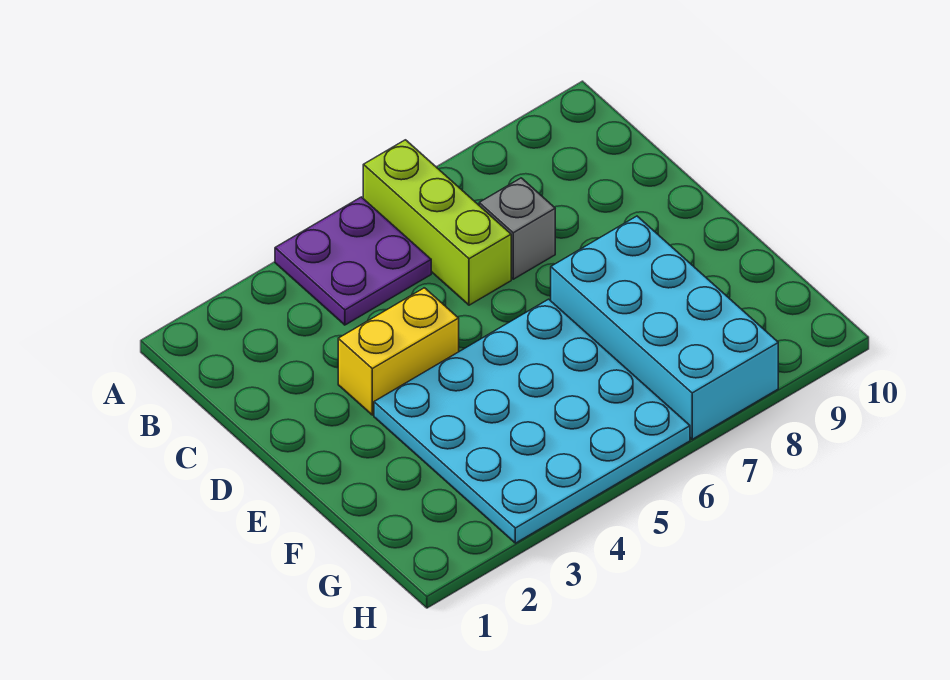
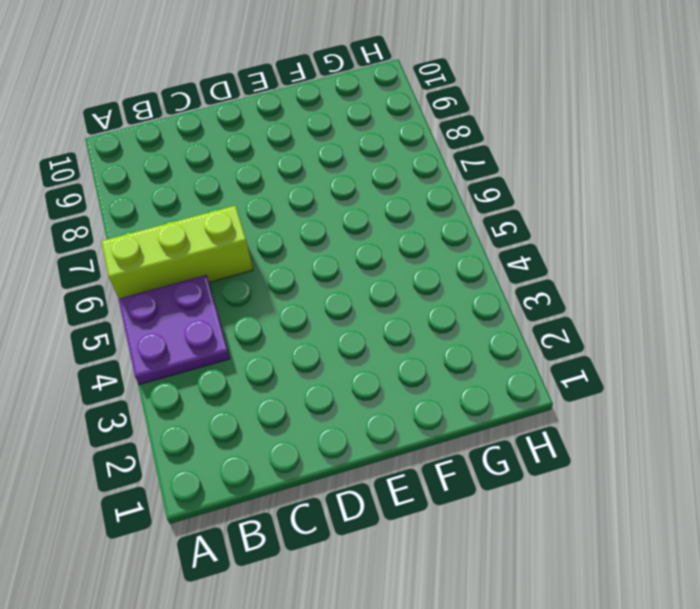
none -> grey 1x1 brick [479,178,555,279]
none -> yellow 1x2 brick [338,288,459,415]

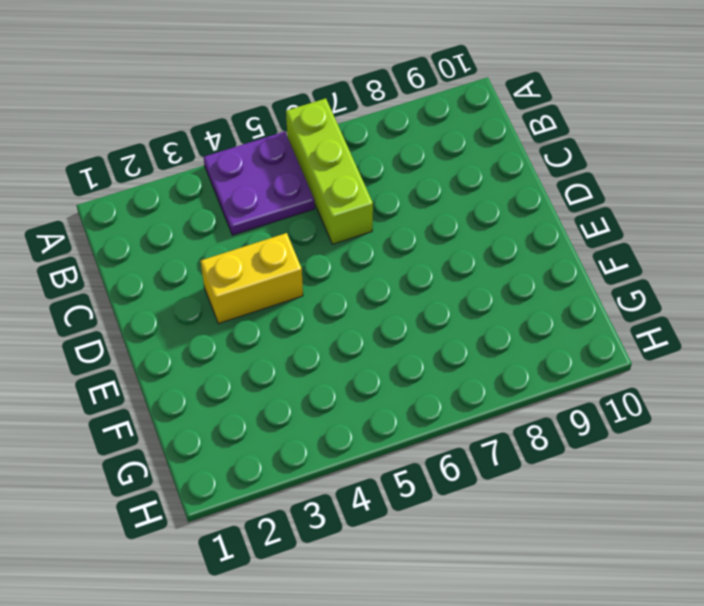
none -> grey 1x1 brick [479,178,555,279]
none -> cyan 4x4 plate [374,299,690,543]

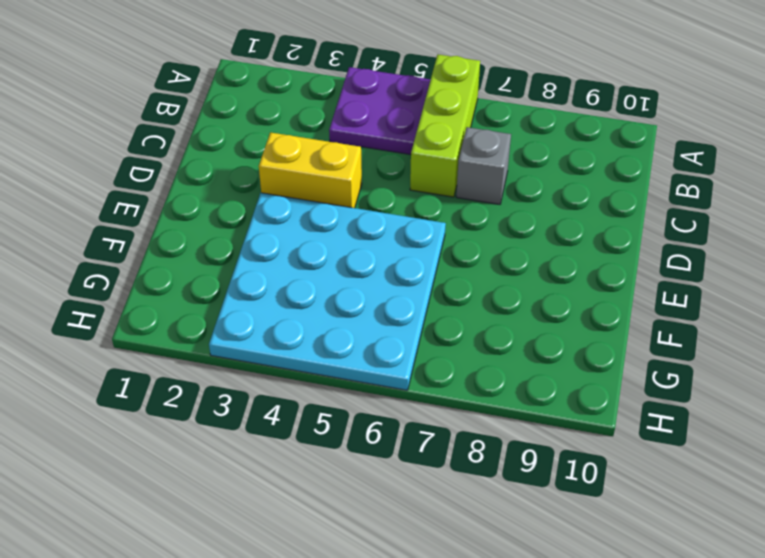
none -> cyan 2x4 brick [551,216,778,439]

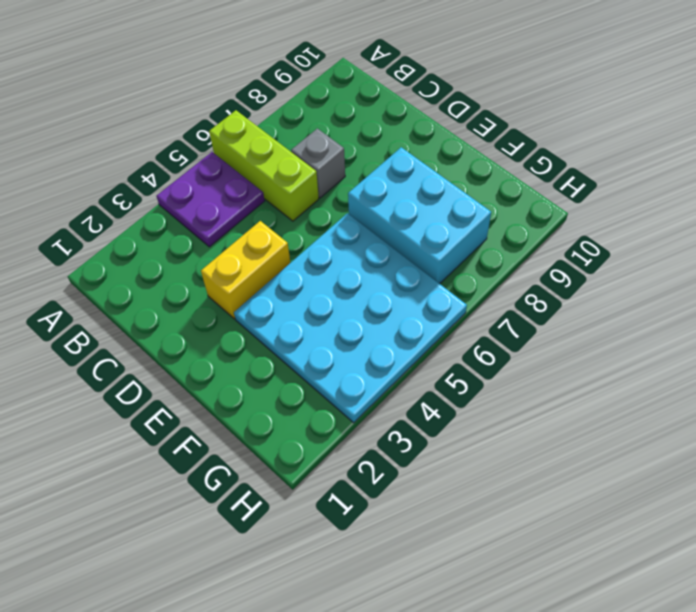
cyan 2x3 brick [348,147,491,284] -> cyan 2x4 brick [551,216,778,439]

